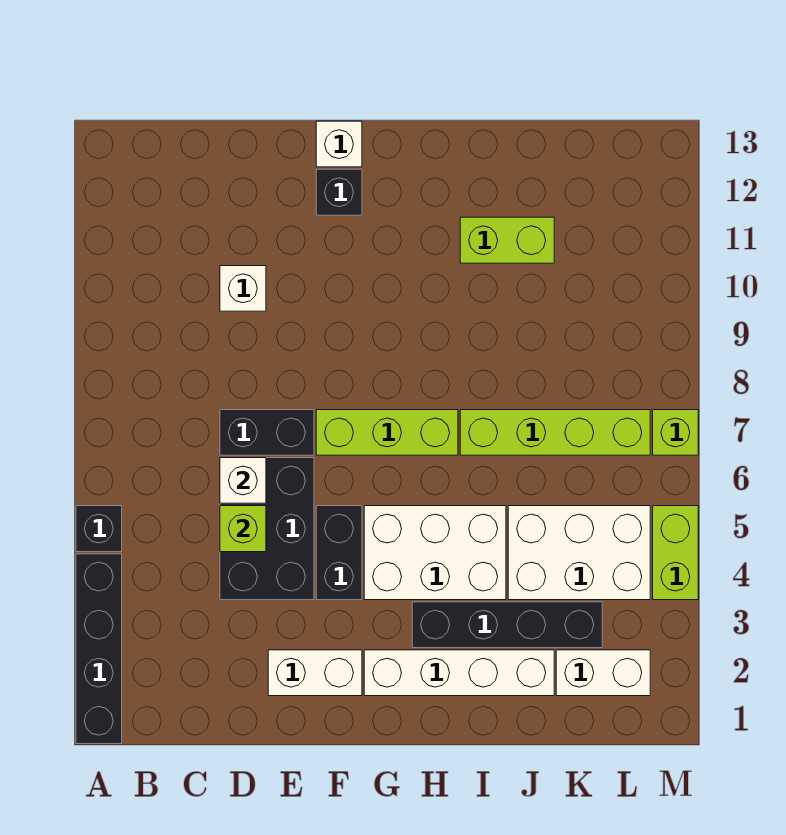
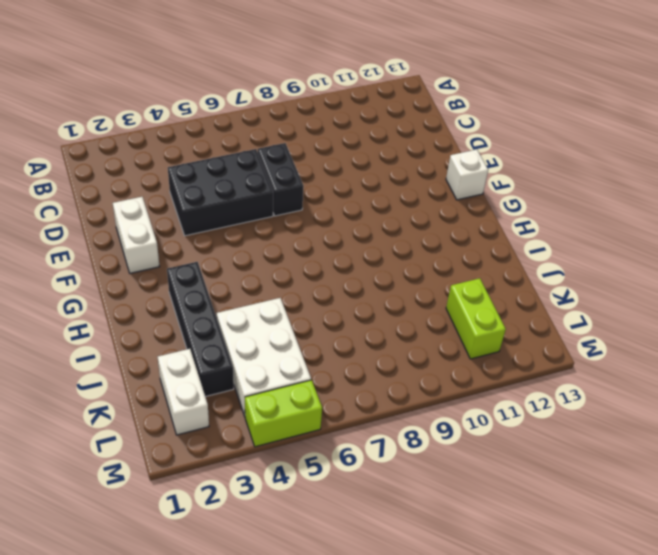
lime 1x2 brick [446,278,506,359] -> lime 1x2 brick moved to [460,217,554,263]
none -> black 1x4 brick [76,554,122,744]
none -> black 1x1 brick [76,506,122,552]
none -> white 1x1 brick [220,266,266,311]

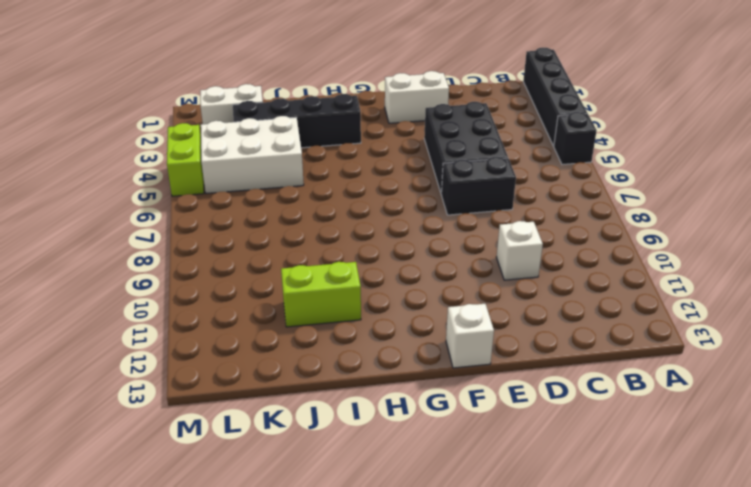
none -> black 1x2 brick [316,506,362,600]
none -> lime 1x3 brick [316,410,458,455]
none -> black 1x1 brick [316,169,362,215]

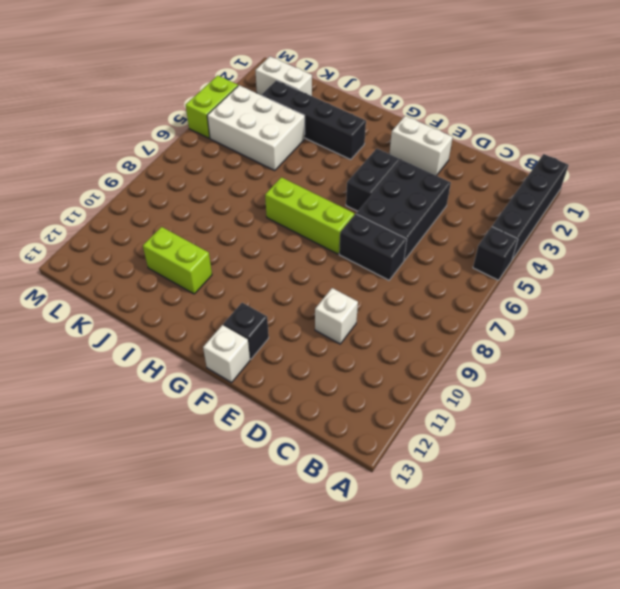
none -> white 1x4 brick [364,650,554,696]
none -> white 2x3 brick [364,506,506,600]
none -> lime 1x4 brick [460,410,650,455]

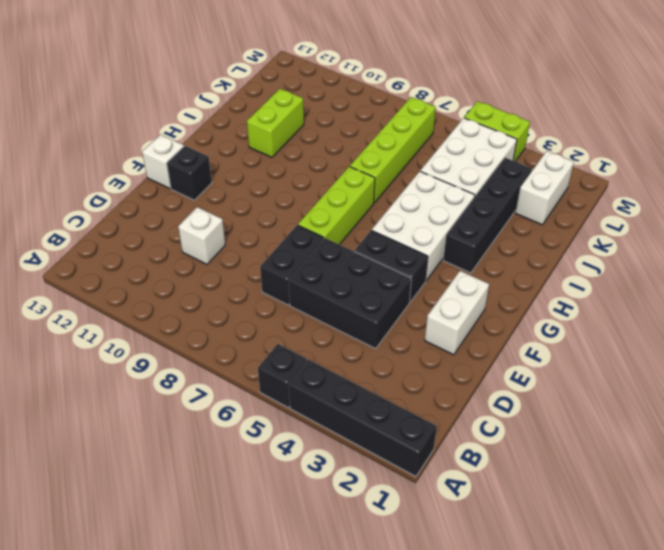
none -> white 1x4 brick [364,650,554,696]
none -> lime 1x1 brick [653,410,698,455]
none -> lime 1x1 brick [220,506,266,552]

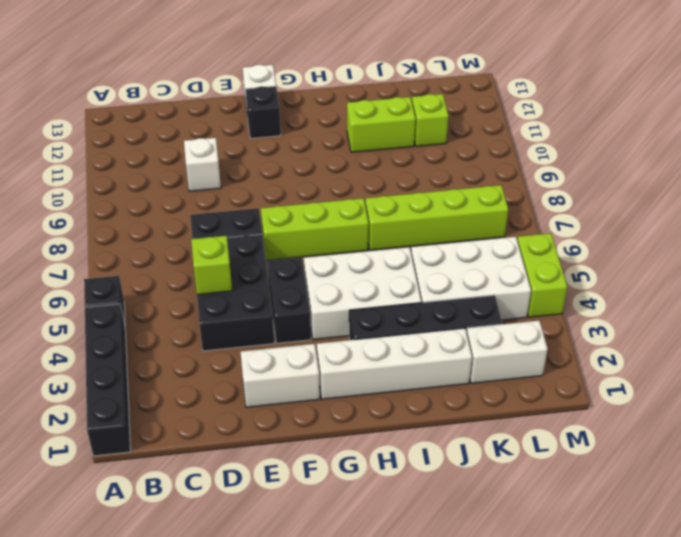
lime 1x1 brick [412,94,449,146] -> lime 1x1 brick moved to [653,410,698,455]
none -> white 1x1 brick [220,458,266,503]

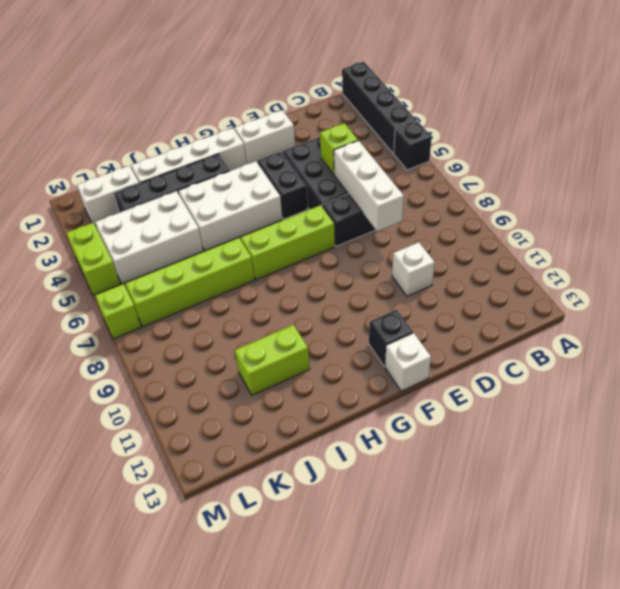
white 1x3 brick [334,141,404,231] -> white 1x1 brick [220,458,266,503]

